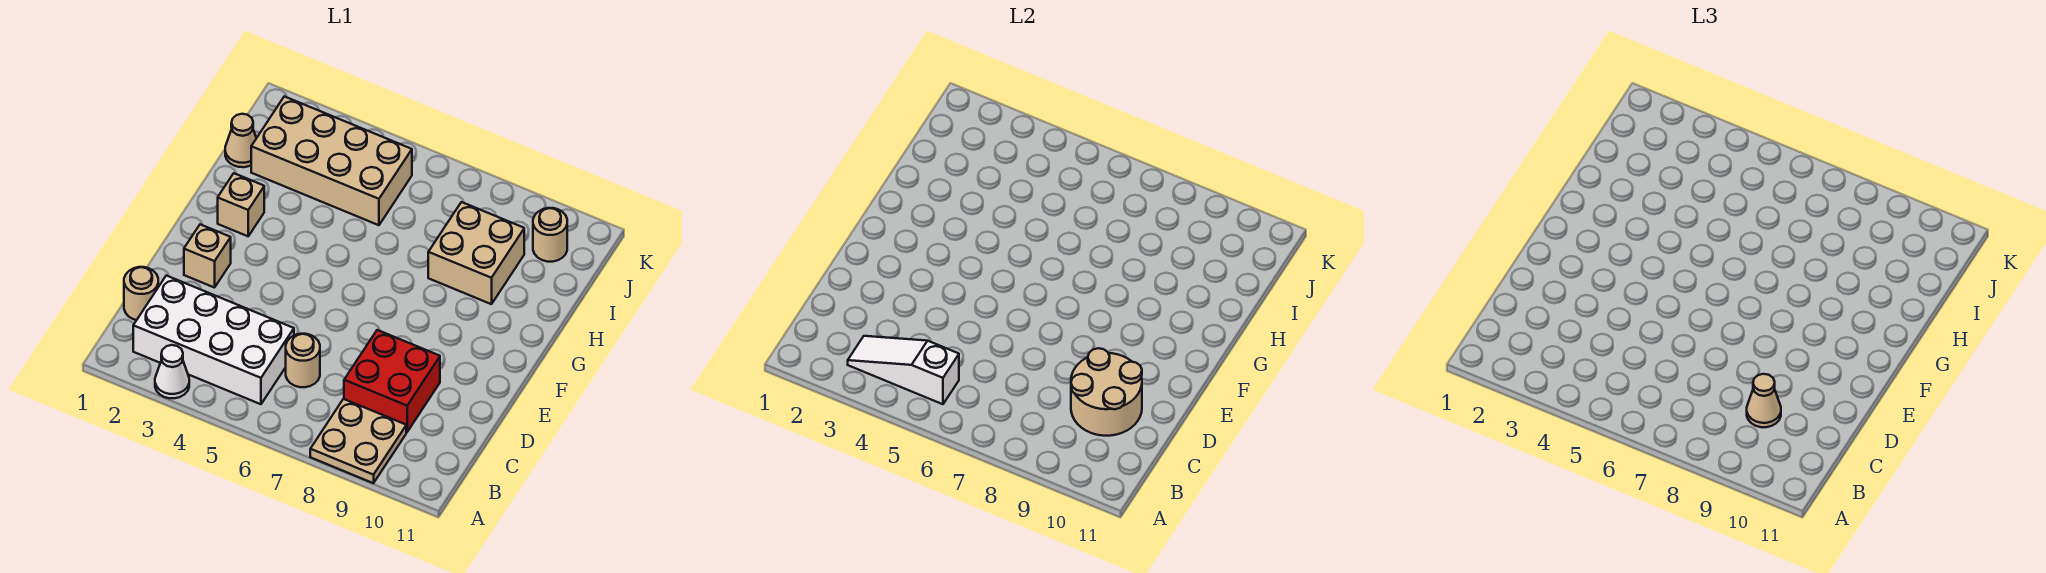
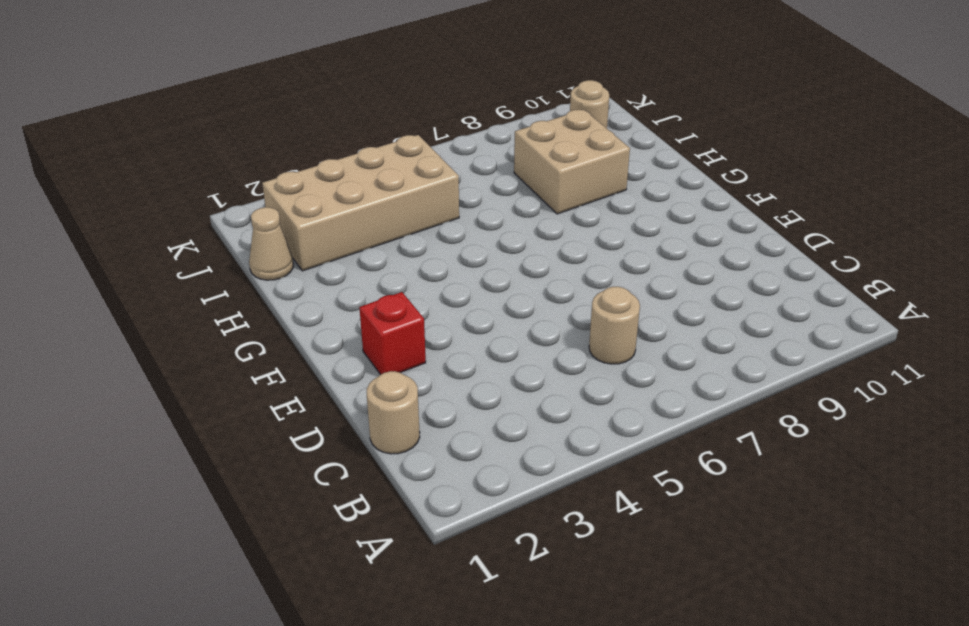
red 1x1 brick [359,292,426,375] -> tan 1x1 brick [184,224,231,288]
none -> white 1x1 cone [155,345,189,398]
none -> tan 2x2 plate [310,399,406,483]
none -> white 2x4 brick [133,276,294,404]

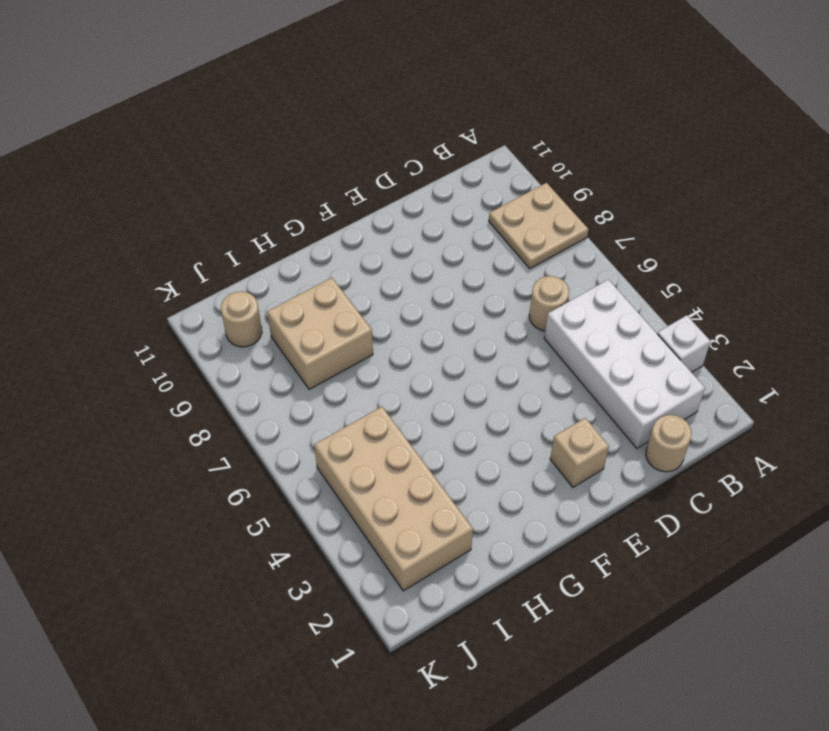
white 1x1 brick [657,315,711,372] -> white 1x1 cone [155,345,189,398]
none -> red 2x2 brick [344,330,440,432]
none -> tan 1x1 brick [218,173,264,236]
none -> tan 1x1 cone [225,114,256,167]

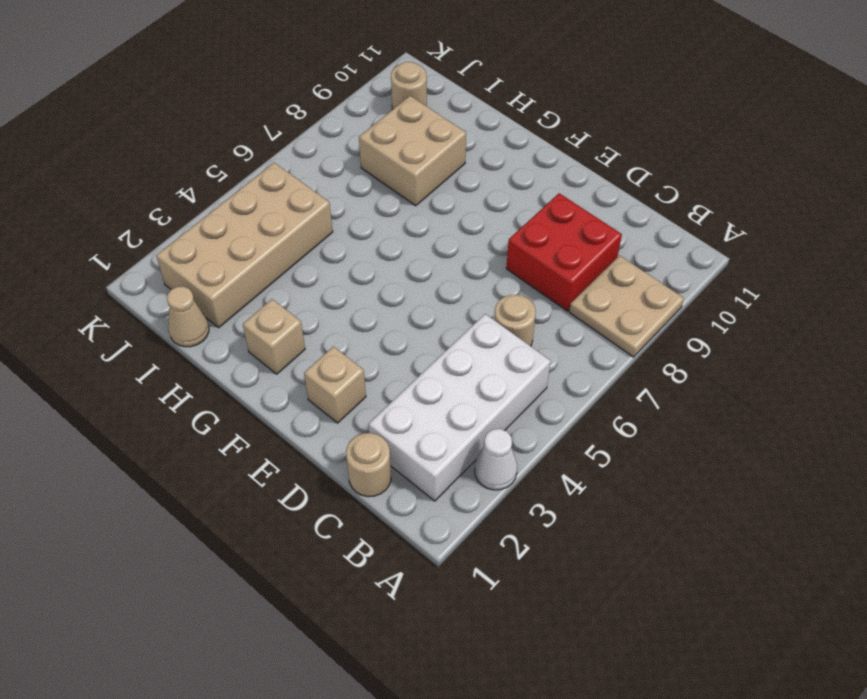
none -> white 1x3 slope [848,336,959,404]
none -> tan 2x2 round brick [1071,348,1142,436]
none -> tan 1x1 cone [1747,374,1781,427]

